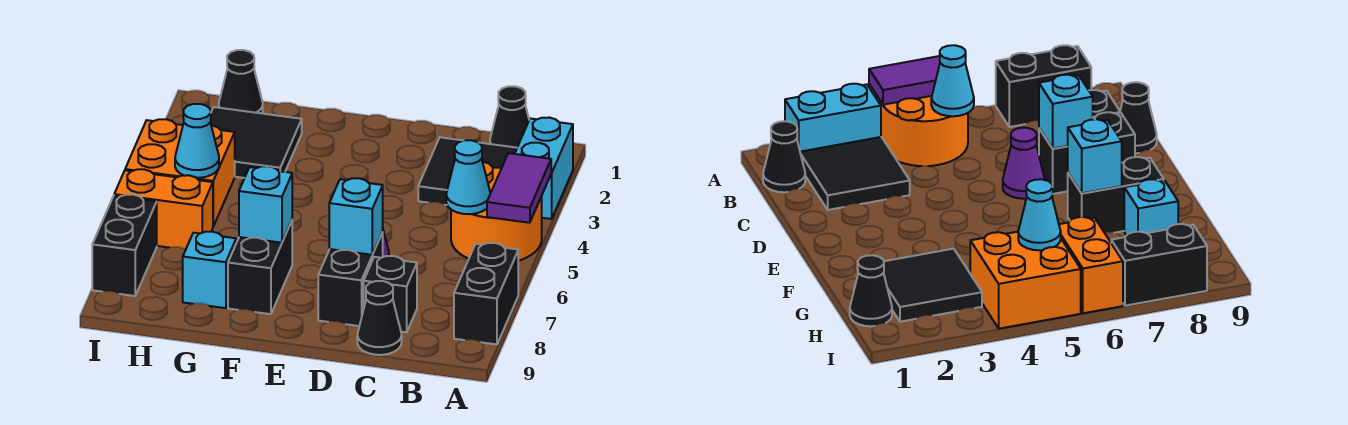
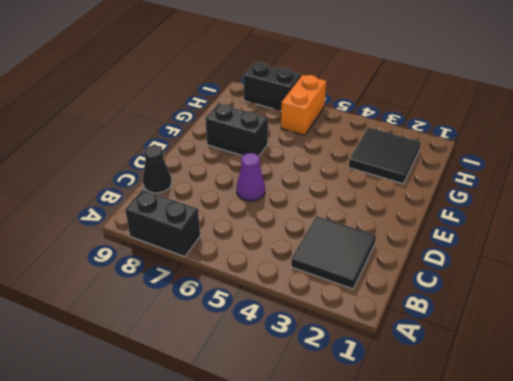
none -> cyan 1x2 brick [515,117,573,219]
none -> orange 2x2 round brick [451,162,542,261]
none -> black 1x1 cone [490,86,529,148]

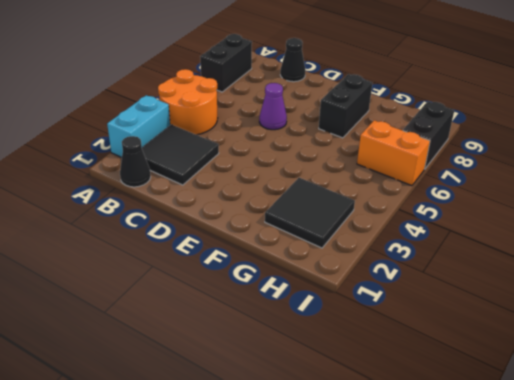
none -> black 1x1 brick [364,256,417,332]
none -> black 1x2 brick [318,232,383,326]
none -> cyan 1x1 brick [183,232,237,308]

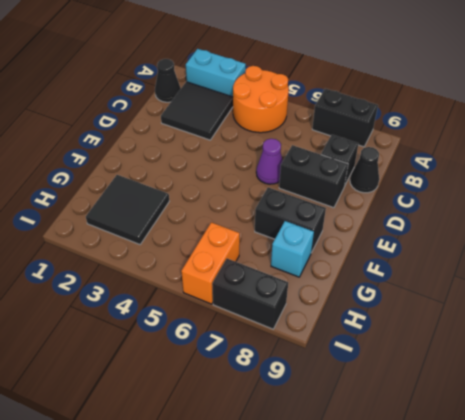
none -> black 1x1 cone [219,50,263,113]
none -> orange 2x2 brick [125,119,235,226]
none -> purple 1x2 tile [487,153,551,223]

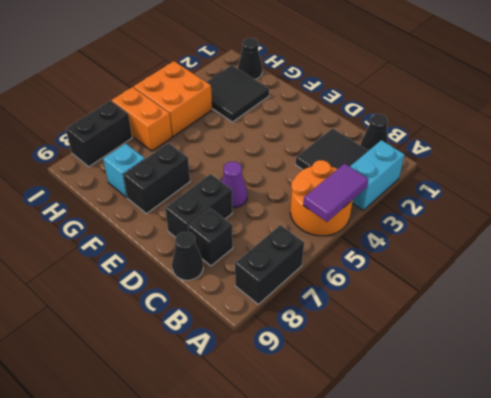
none -> cyan 1x1 cone [446,140,490,214]
none -> cyan 1x1 brick [329,178,383,255]
none -> cyan 1x1 brick [239,166,292,243]

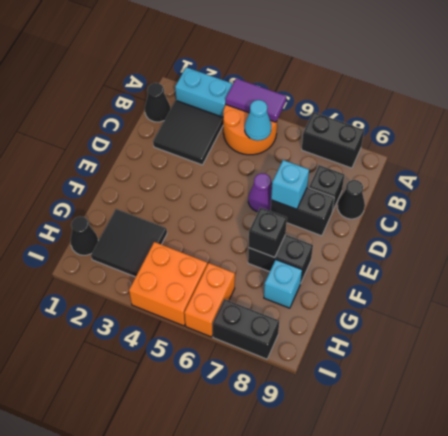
black 1x1 brick [249,208,287,257] -> cyan 1x1 brick [239,166,292,243]
none -> cyan 1x1 cone [175,104,219,178]

